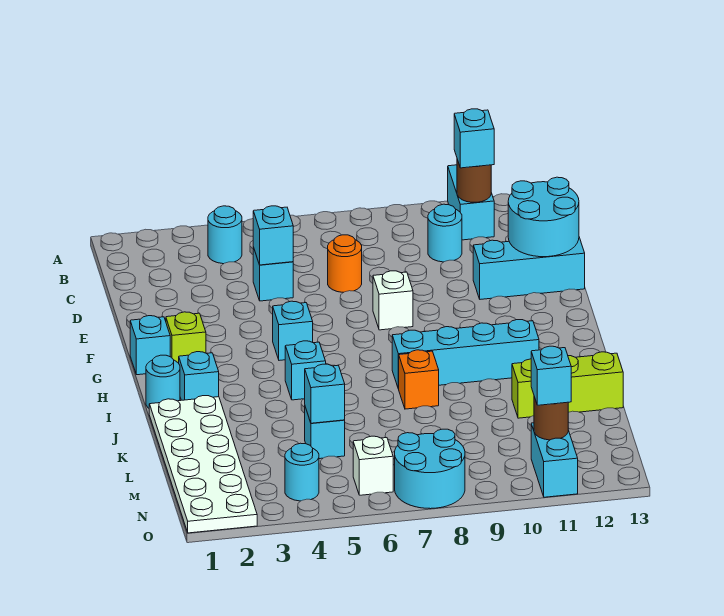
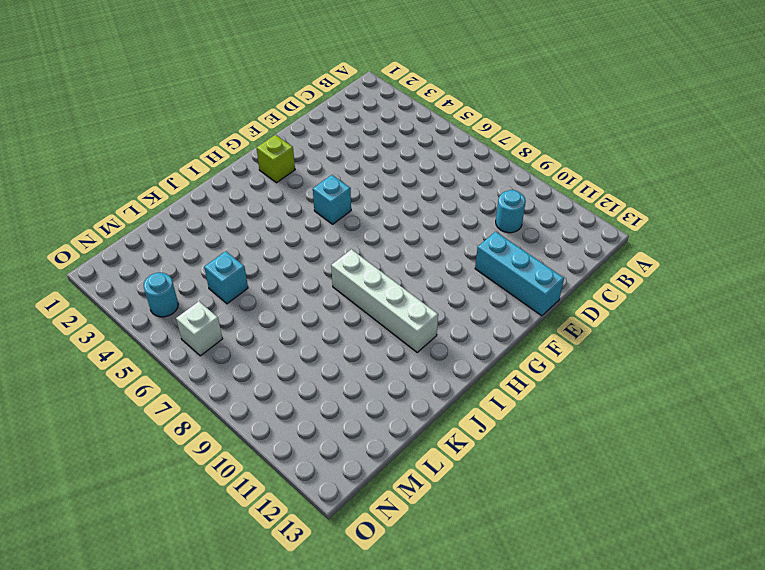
white 1x4 brick [331,249,438,352] -> cyan 1x4 brick [392,320,539,389]
none -> cyan 1x2 brick [448,165,494,240]
none -> cyan 1x1 round brick [208,206,242,264]
none -> cyan 1x1 brick [253,247,293,301]

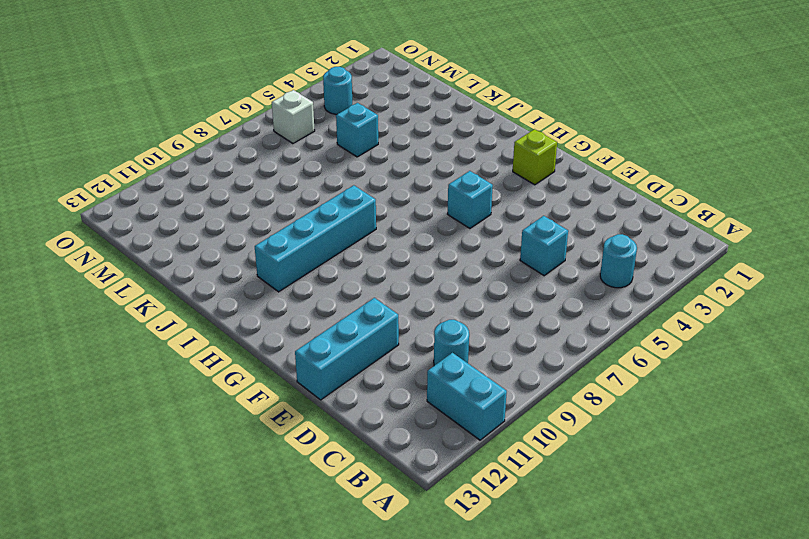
none -> orange 1x1 round brick [328,235,362,292]
none -> white 1x1 brick [373,271,413,330]
none -> cyan 1x1 brick [130,316,170,375]

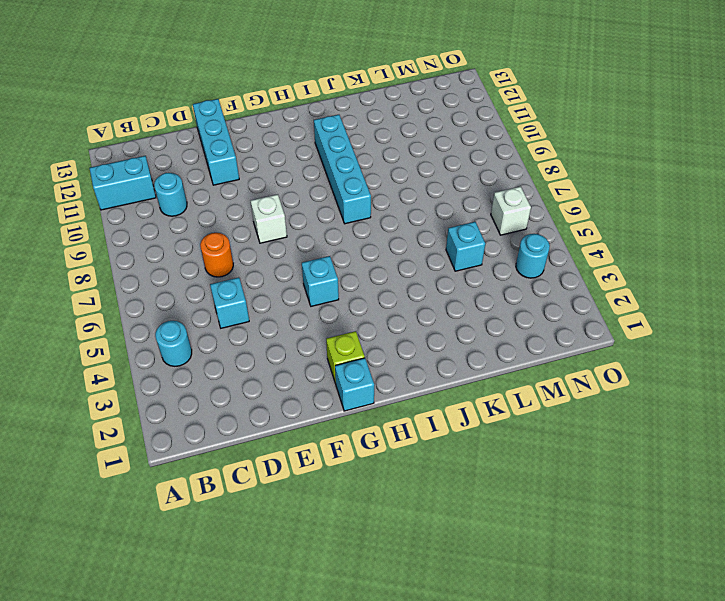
none -> cyan 1x1 round brick [146,355,180,408]
none -> cyan 1x1 brick [179,352,219,400]
none -> cyan 1x1 brick [285,341,326,400]

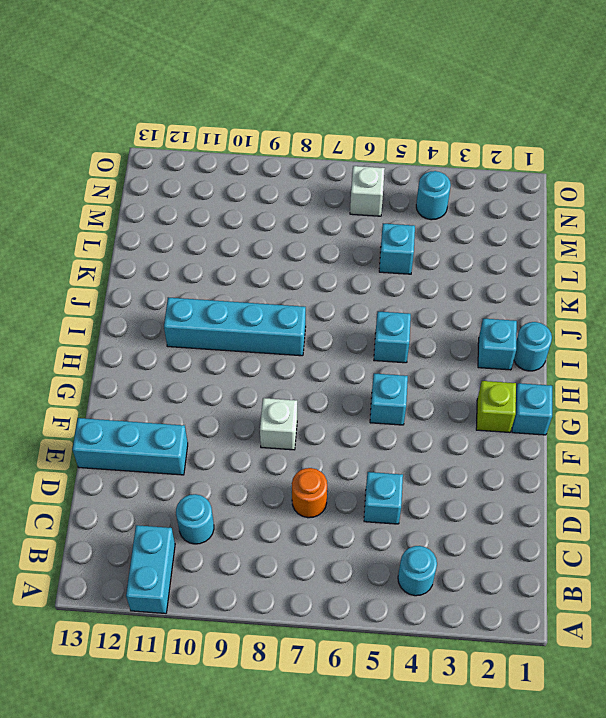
none -> white 2x6 plate [149,396,257,533]
none -> orange 1x1 brick [399,350,439,409]
none -> lime 1x3 brick [512,352,623,418]

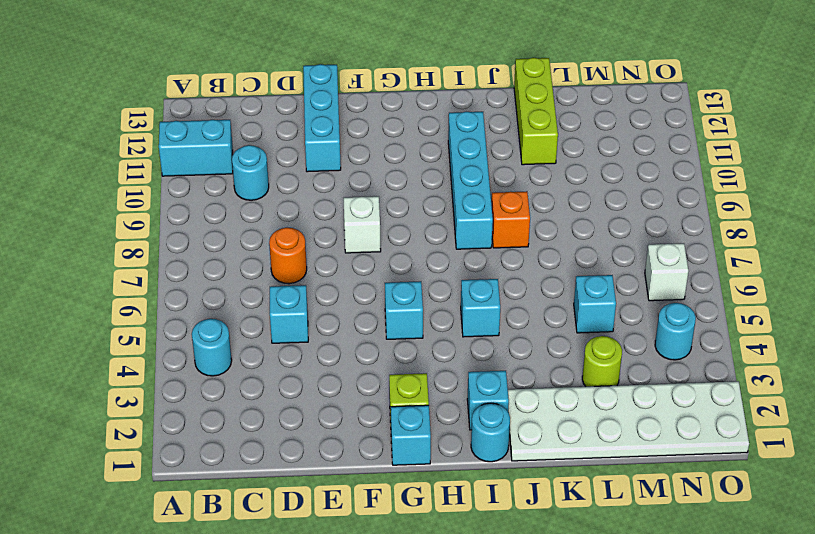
lime 1x1 round brick [582,336,622,387] -> none
none -> cyan 2x2 round brick [395,429,465,509]
none -> cyan 1x2 brick [531,423,578,497]
none -> brown 1x1 round brick [457,159,491,202]

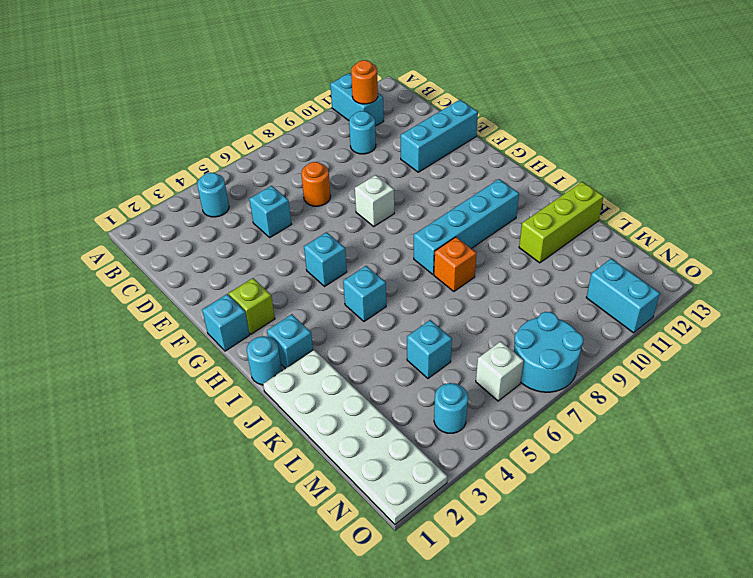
orange 1x1 round brick [351,60,378,104] -> brown 1x1 round brick [457,159,491,202]
none -> cyan 1x1 brick [253,206,293,265]
none -> cyan 2x2 round brick [508,177,579,257]
none -> cyan 1x1 brick [305,364,345,423]

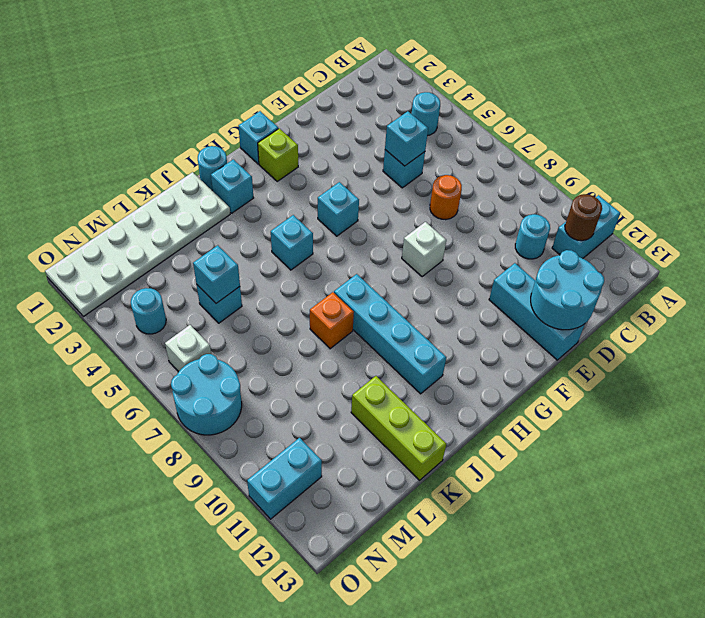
none -> brown 1x1 round brick [534,397,568,440]
none -> cyan 1x1 brick [454,109,494,168]
none -> cyan 1x1 brick [531,346,571,405]

